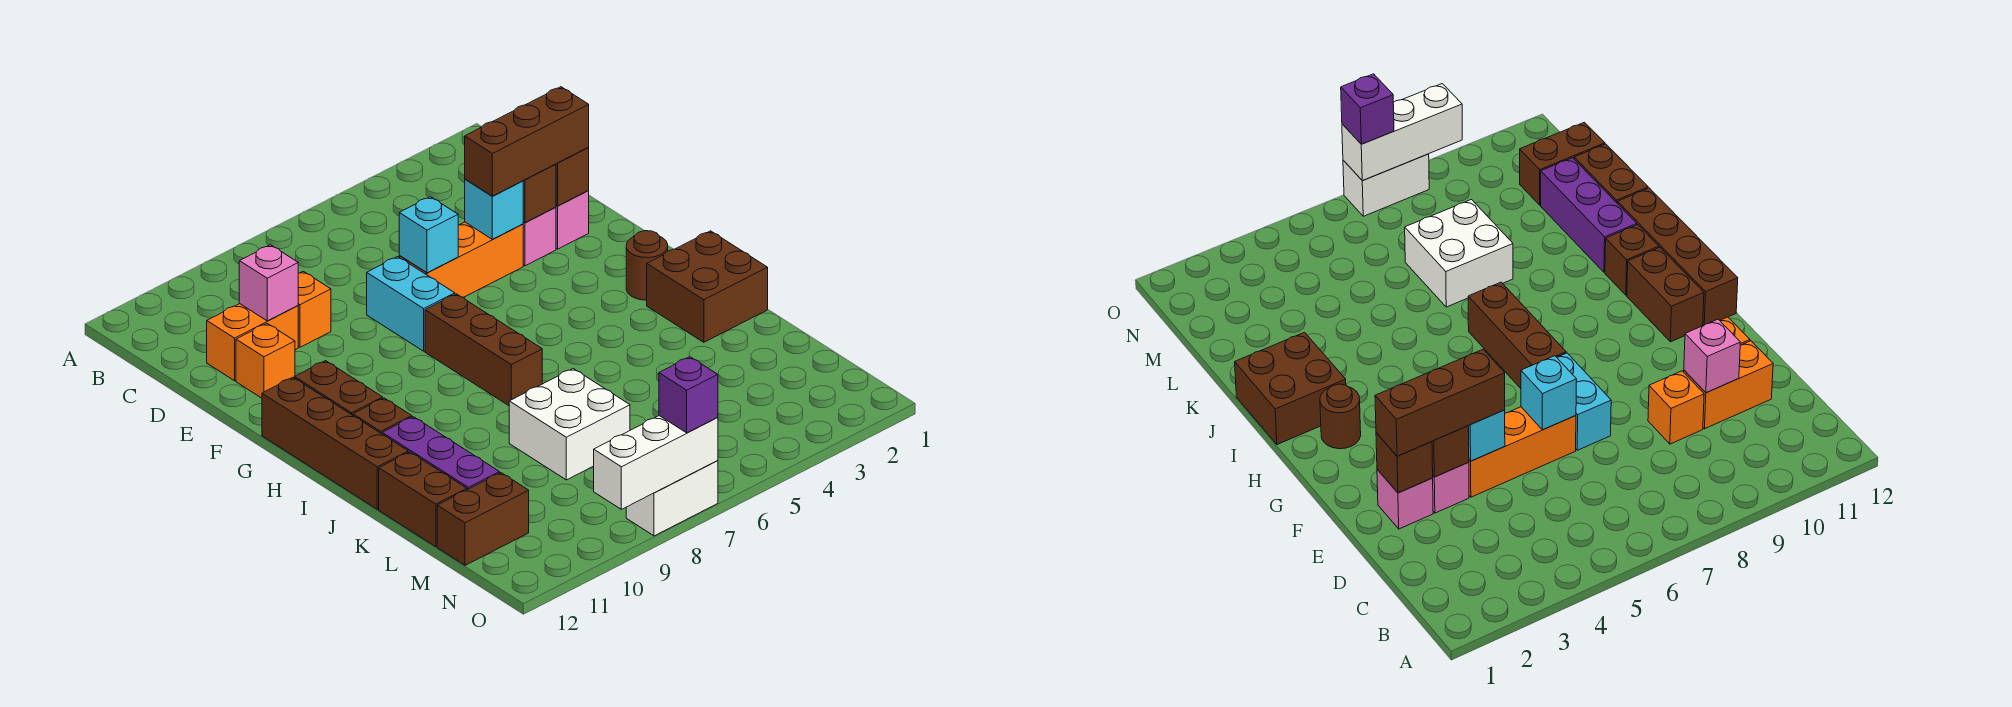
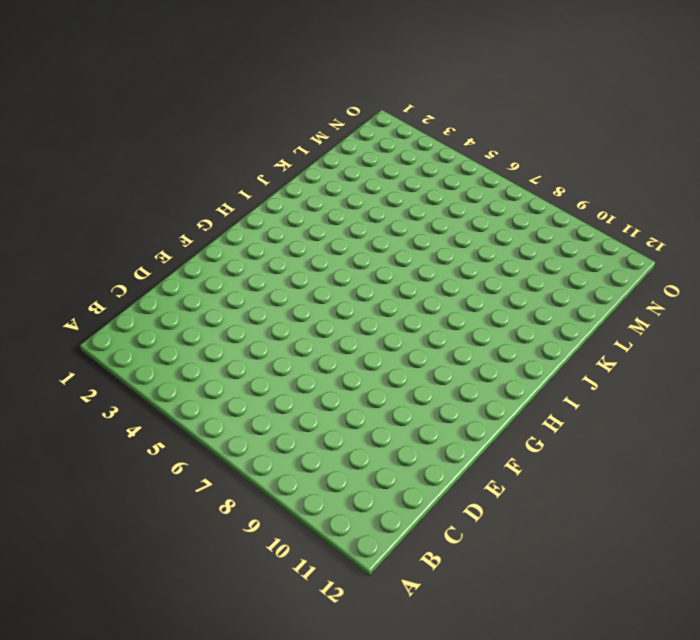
none -> orange 1x1 brick [298,271,331,347]
none -> orange 1x2 brick [207,304,298,381]
none -> pink 1x1 brick [556,191,589,249]

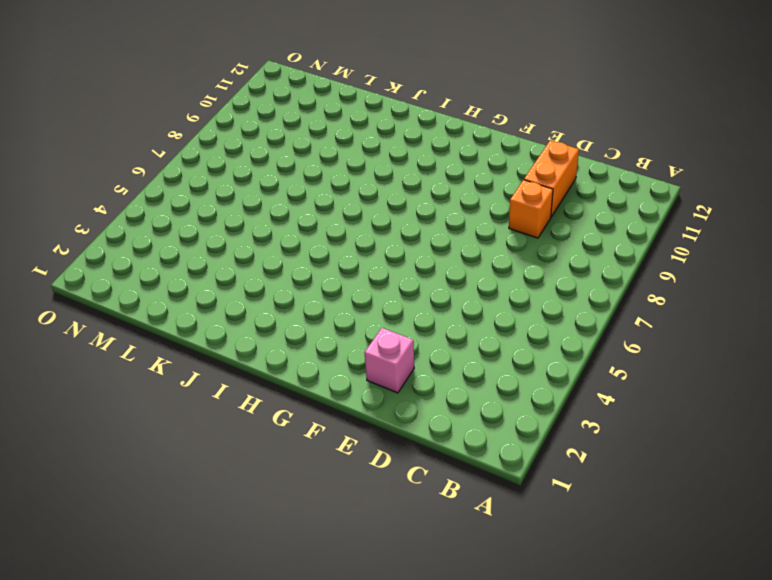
none -> pink 1x1 brick [523,207,556,266]
none -> orange 1x3 brick [399,222,523,297]
none -> cyan 1x2 brick [367,257,455,351]

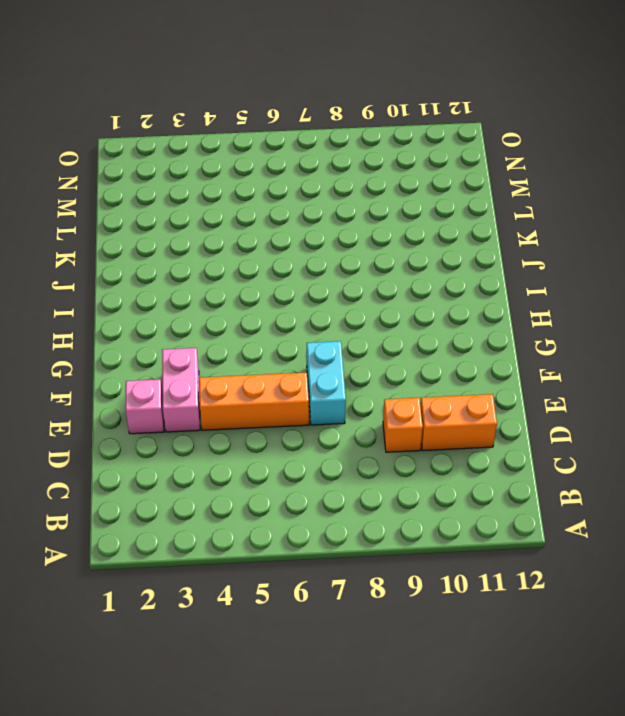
pink 1x2 brick [162,348,200,432] -> pink 1x1 brick [523,207,556,266]
none -> orange 1x1 brick [236,323,295,398]
none -> brown 1x3 brick [425,294,542,406]
none -> brown 1x2 brick [295,361,383,415]

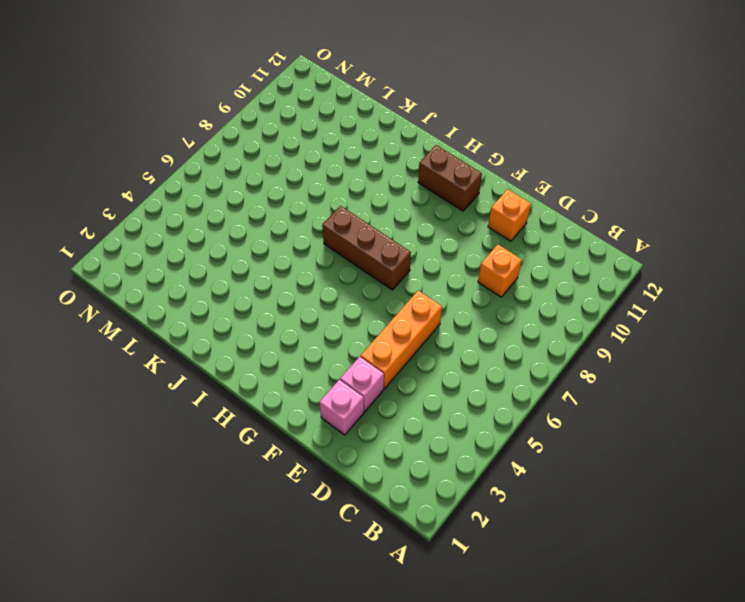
none -> orange 1x2 brick [207,304,298,381]
none -> cyan 1x2 brick [367,257,455,351]
none -> brown 1x4 brick [262,377,408,509]

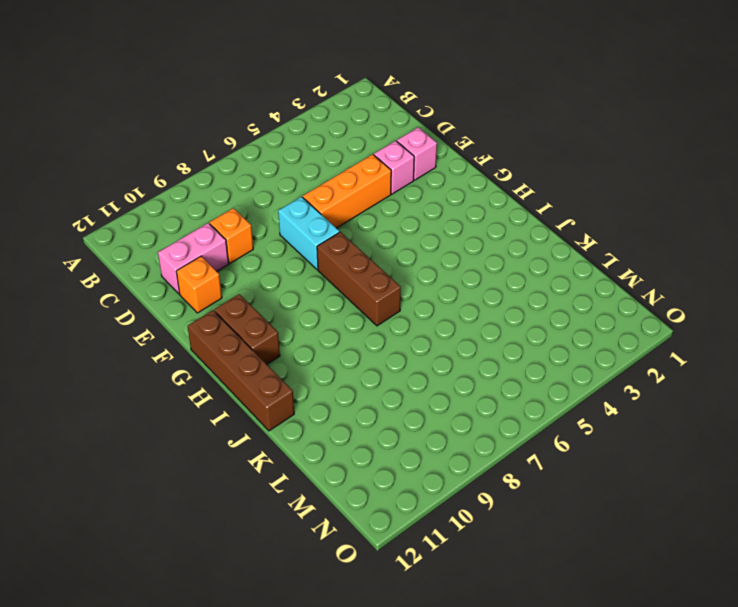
pink 1x2 brick [158,223,229,294] -> orange 1x2 brick [207,304,298,381]
none -> brown 1x1 round brick [626,231,668,300]
none -> brown 2x2 brick [647,231,768,342]
none -> brown 1x1 brick [353,398,412,434]

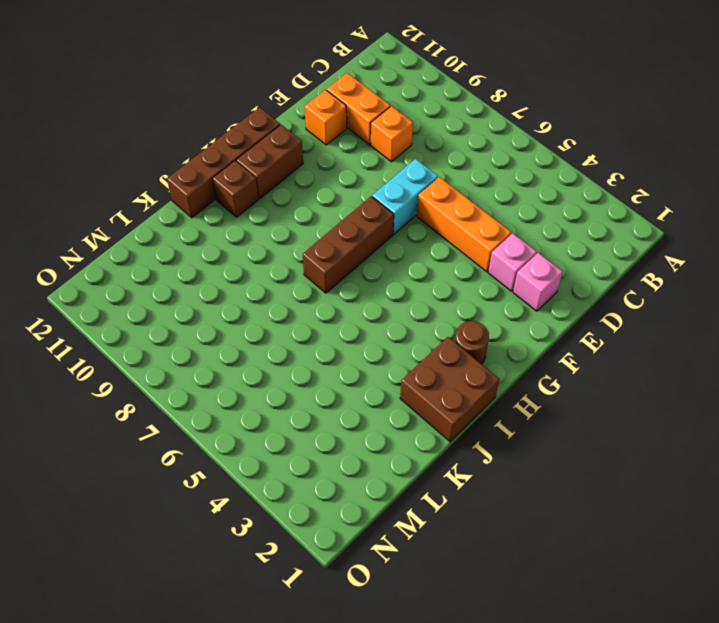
none -> purple 1x3 brick [382,417,500,490]
none -> white 2x2 brick [509,369,630,480]
none -> brown 1x2 brick [379,452,467,547]

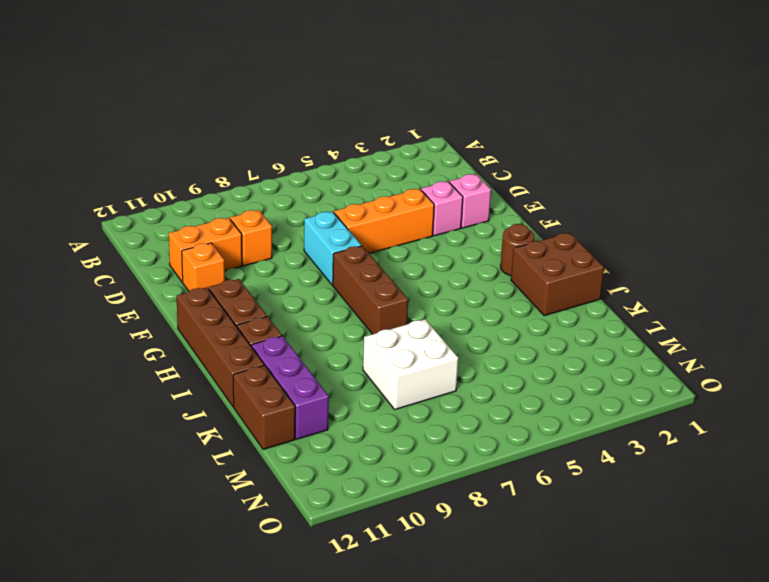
none -> brown 1x2 brick [437,473,529,565]
none -> white 1x2 brick [626,461,718,536]
none -> pink 1x1 brick [239,245,298,321]

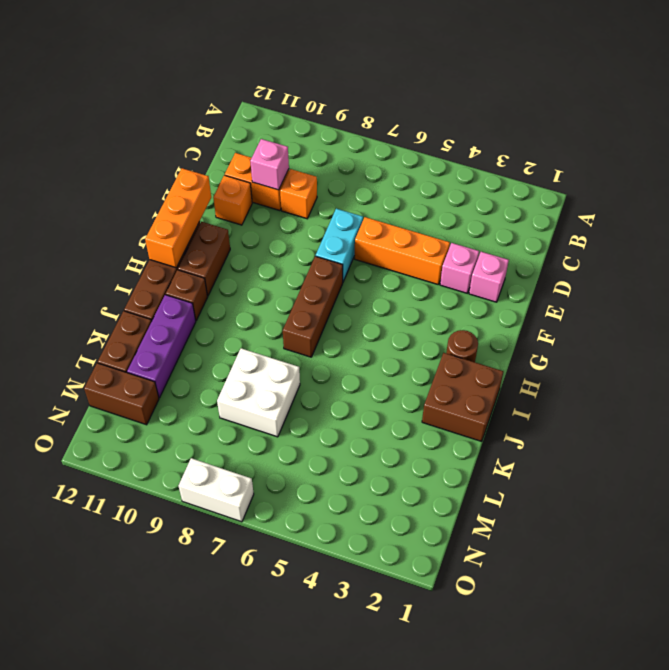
orange 1x3 brick [145,168,211,268] -> none
none -> brown 1x1 brick [556,148,589,206]
none -> brown 1x1 brick [523,164,556,223]
none -> cyan 1x1 brick [465,179,523,239]

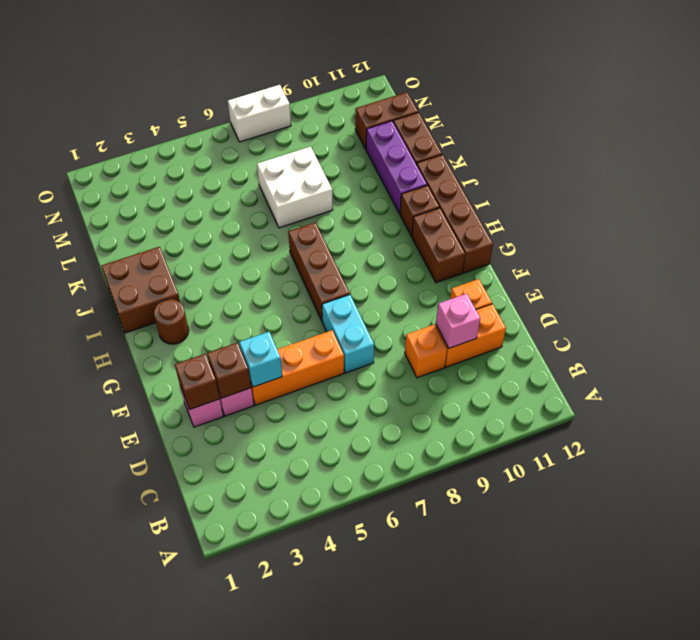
none -> cyan 1x1 brick [399,197,458,273]
none -> white 1x3 brick [594,416,718,509]
none -> brown 1x3 brick [465,87,589,196]

